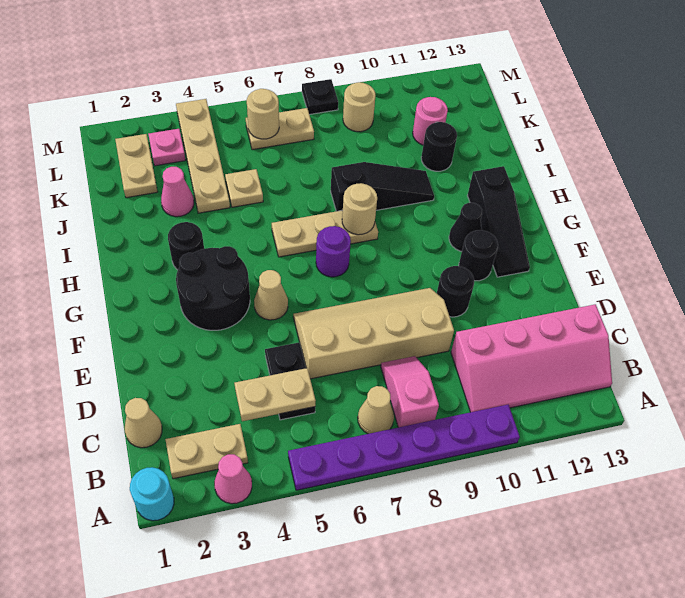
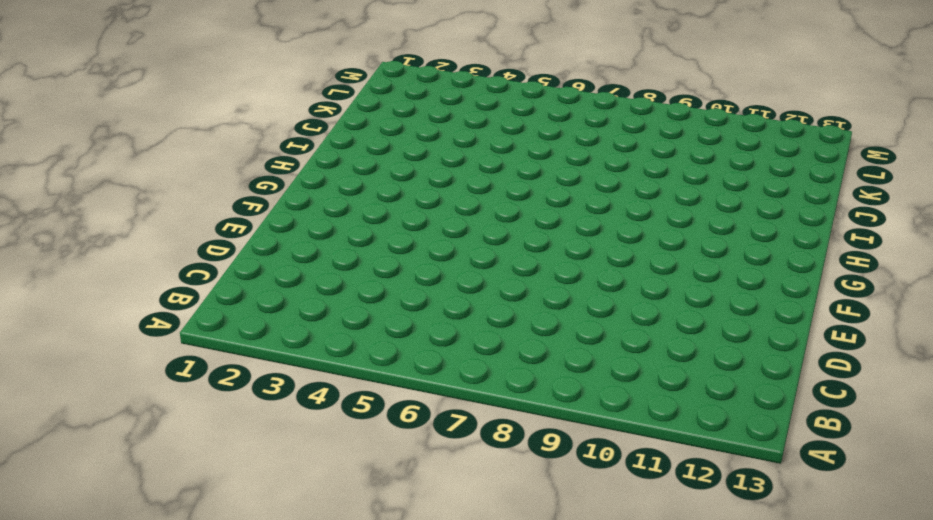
none -> cyan 1x1 round brick [130,467,174,521]
none -> pink 1x1 cone [214,454,252,504]
none -> purple 1x6 plate [288,405,520,490]
none -> tan 1x2 plate [165,424,248,479]

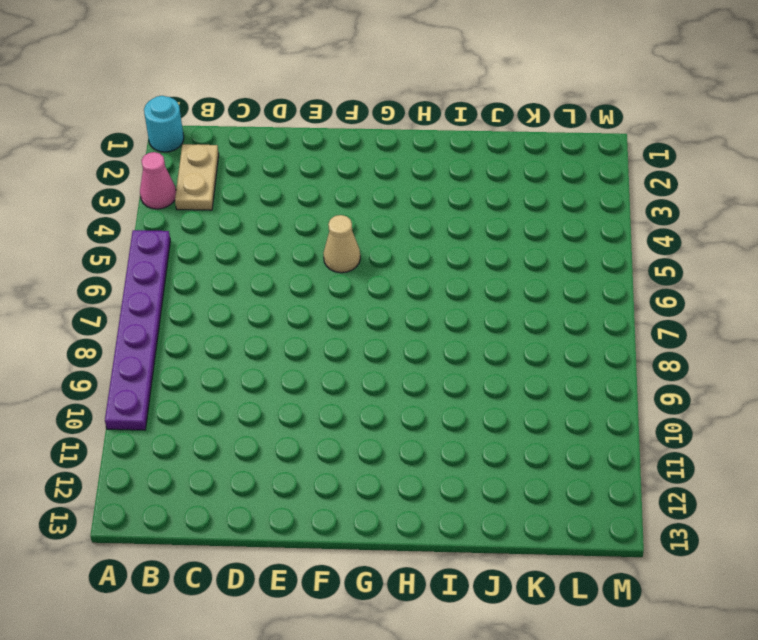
none -> tan 1x1 cone [358,386,394,434]
none -> pink 1x2 slope [381,356,439,427]
none -> pink 2x4 slope [451,304,612,412]
none -> tan 1x1 cone [125,398,162,448]

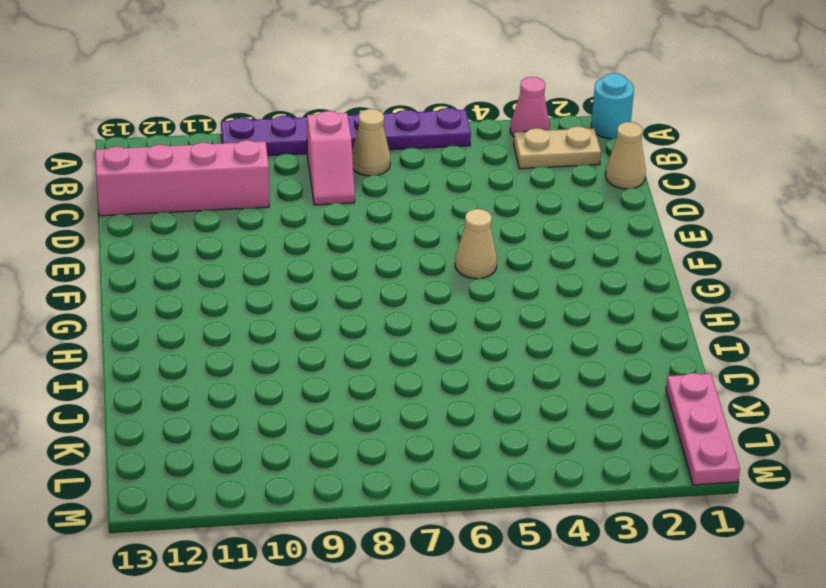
pink 1x3 plate [666,373,740,485] -> none
none -> black 1x2 plate [265,343,315,420]
none -> tan 2x4 slope [293,288,454,379]
none -> black 1x1 round brick [437,266,474,317]
none -> black 2x2 round brick [176,246,250,330]

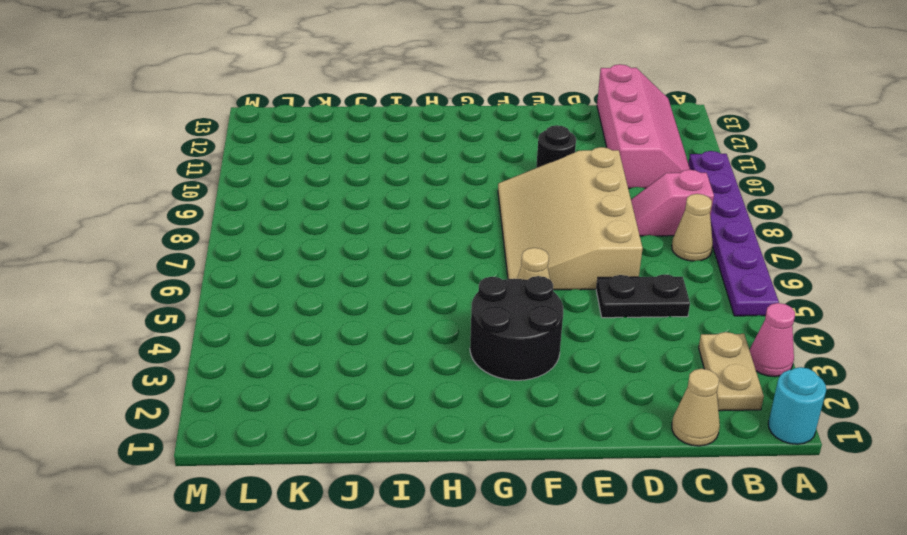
tan 3x4 slope [498,147,643,290] -> tan 2x4 slope [293,288,454,379]
none -> black 1x1 round brick [459,230,498,281]
none -> black 1x3 slope [467,166,530,277]
none -> purple 1x1 round brick [316,226,351,277]
none -> black 1x1 cone [449,203,482,251]

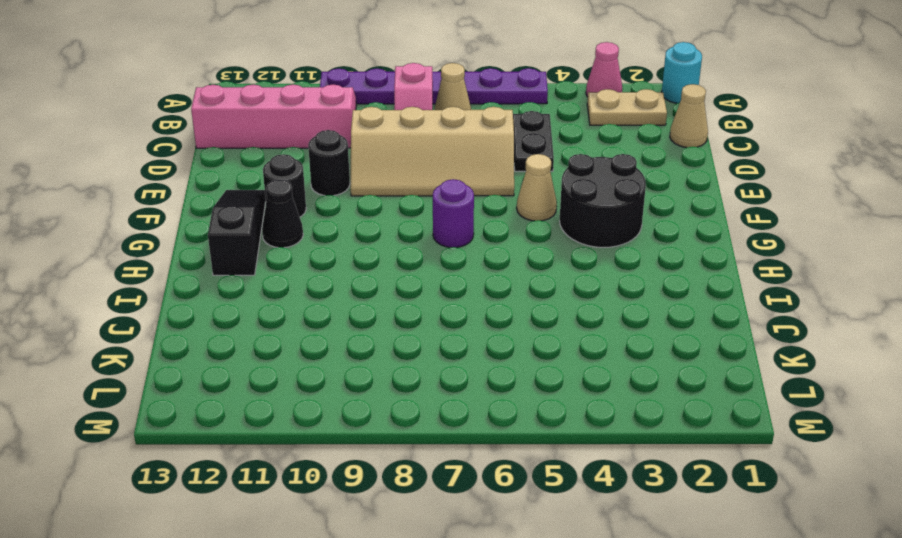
none -> black 1x1 round brick [168,222,204,270]
none -> tan 1x3 plate [272,210,378,257]
none -> black 1x3 slope [331,162,434,211]
none -> pink 1x1 cone [161,167,194,217]

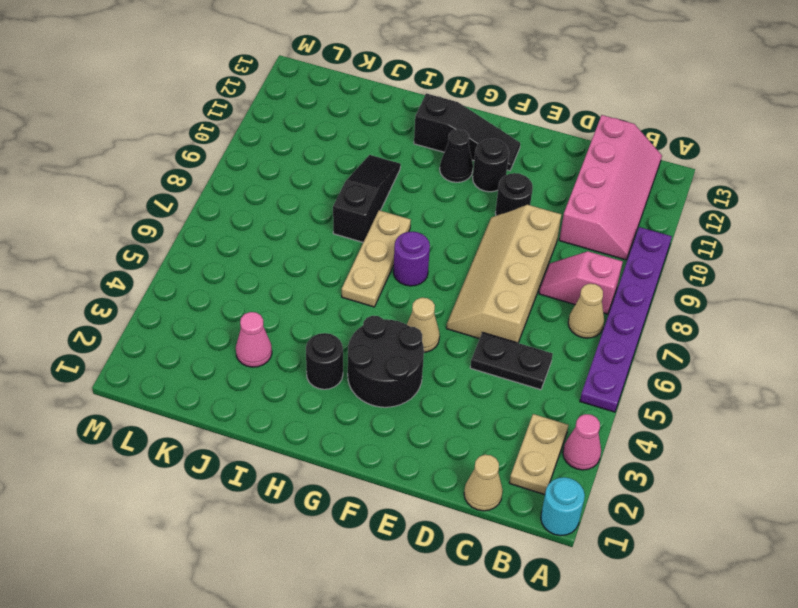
none -> tan 1x4 plate [176,99,230,213]
none -> tan 1x1 plate [225,169,263,207]
none -> black 1x1 round brick [421,122,457,171]
none -> tan 1x2 plate [115,134,158,198]

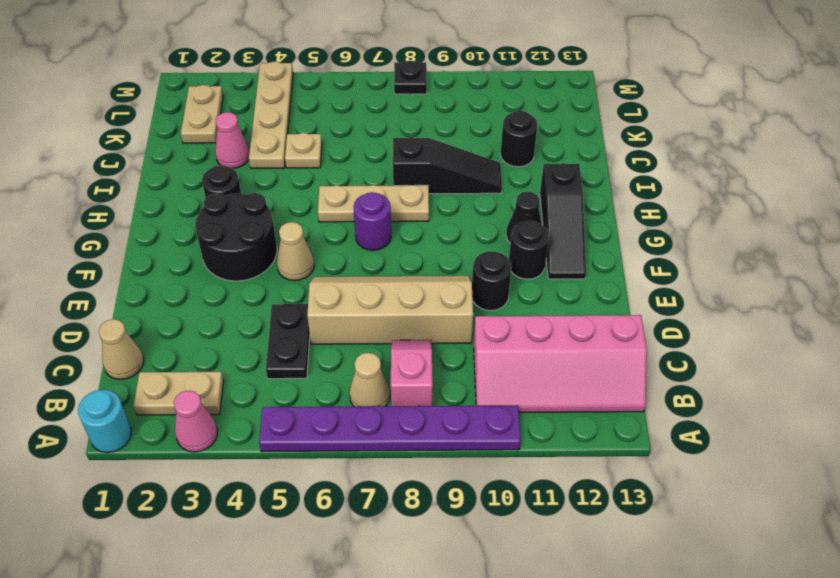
none -> pink 1x1 round brick [413,97,448,145]
none -> pink 1x1 plate [148,129,185,166]
none -> tan 1x2 plate [246,108,314,150]
none -> tan 1x1 round brick [343,82,375,132]

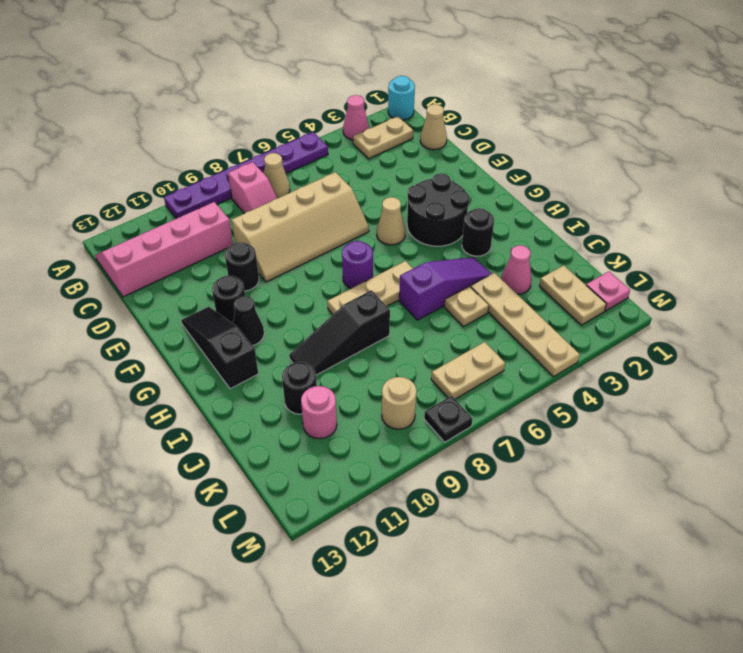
purple 1x3 slope [399,257,491,320] -> none
pink 1x1 plate [586,272,630,311] -> pink 1x1 plate moved to [148,129,185,166]
none -> black 1x2 plate [265,343,315,420]
none -> tan 1x2 plate [234,368,316,421]
none -> tan 1x1 round brick [342,183,377,235]
none -> tan 1x1 round brick [247,89,279,139]

